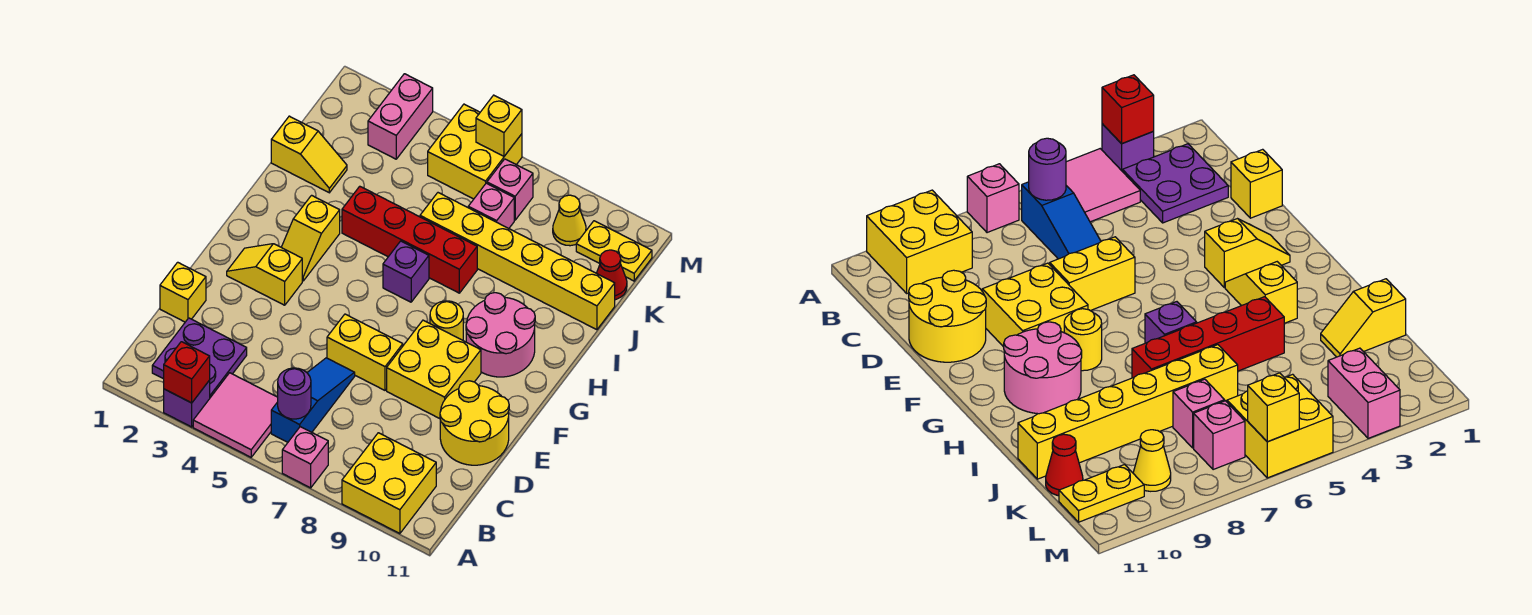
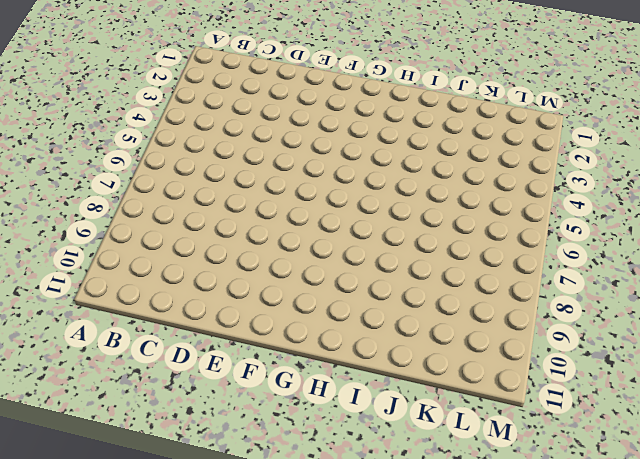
none -> purple 1x1 brick [164,380,210,427]
none -> pink 2x2 tile [193,373,278,457]
none -> pink 1x1 brick [282,427,328,488]

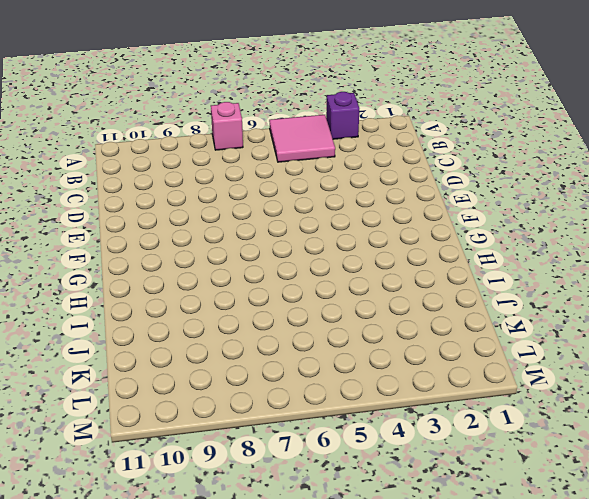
none -> yellow 2x2 brick [342,433,436,534]
none -> purple 2x2 plate [152,318,247,397]
none -> blue 1x3 slope [271,358,355,442]

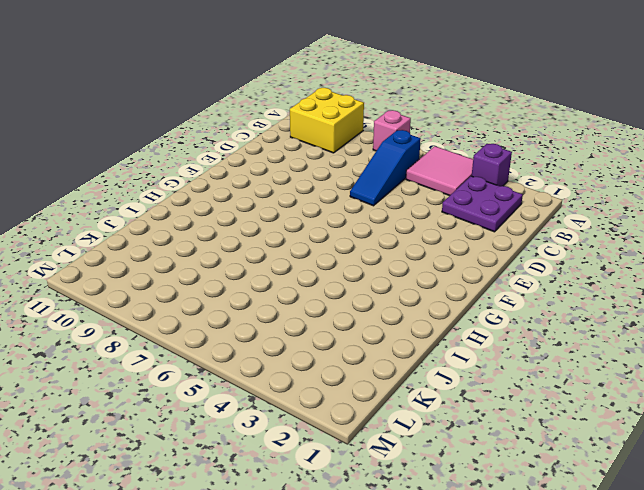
none -> yellow 1x1 brick [160,262,206,322]
none -> yellow 2x2 round brick [440,381,509,465]
none -> yellow 1x2 brick [327,314,403,390]

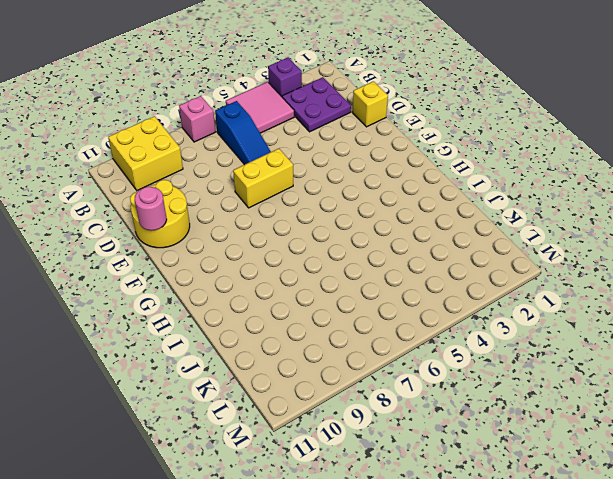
pink 1x1 round brick [135,186,167,231] -> none
none -> yellow 2x2 brick [387,320,481,419]
none -> yellow 1x2 slope [227,244,302,305]
none -> yellow 1x2 slope [281,195,340,281]

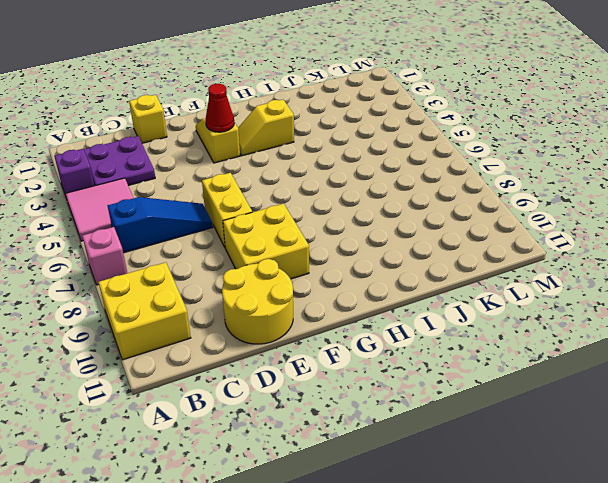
red 1x1 cone [206,84,234,132] -> red 1x1 cone moved to [597,250,627,300]
none -> yellow 1x1 round brick [430,301,463,340]
none -> pink 2x2 round brick [466,293,535,377]
none -> purple 1x1 brick [383,241,429,302]

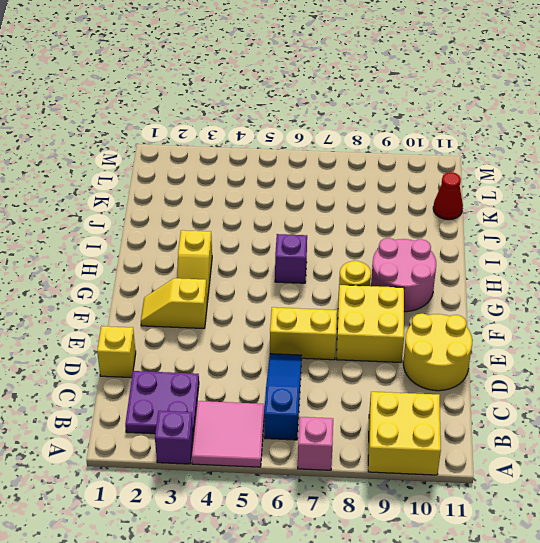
none -> red 1x4 brick [342,186,477,293]
none -> yellow 1x2 slope [271,116,347,193]
none -> yellow 1x6 brick [420,193,615,330]

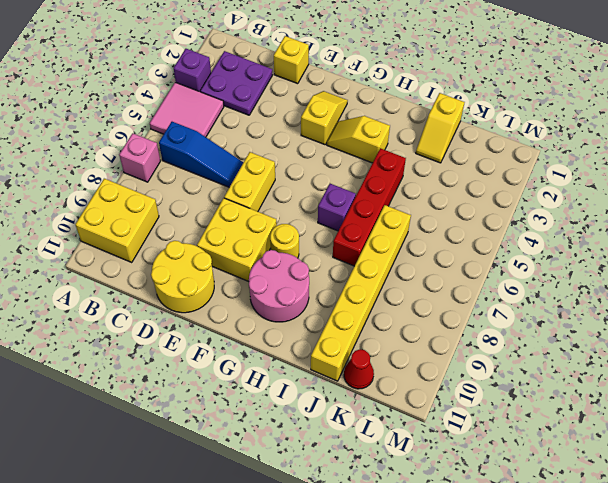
none -> pink 1x1 brick [468,183,514,228]
none -> pink 1x2 brick [368,74,433,159]
none -> yellow 2x2 brick [428,104,522,199]

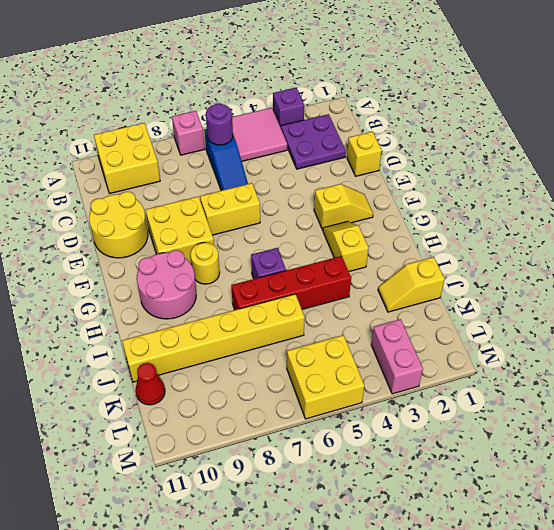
none -> pink 1x1 brick [468,183,514,228]
none -> pink 1x1 brick [487,159,533,220]
none -> yellow 1x1 cone [553,195,586,246]

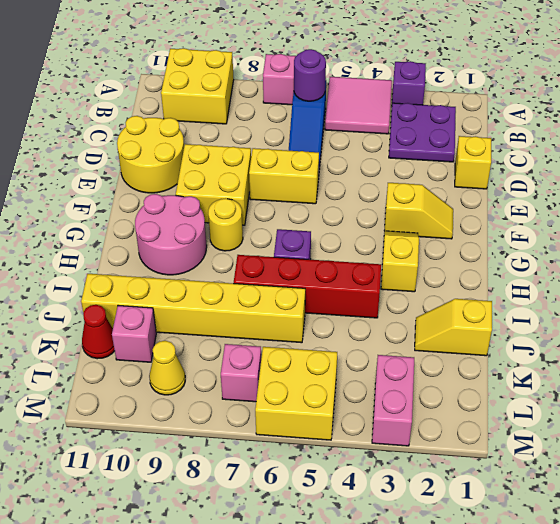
pink 1x1 brick [112,305,156,362] -> pink 1x1 brick moved to [468,183,514,228]
none -> yellow 1x2 plate [576,221,652,281]
none -> red 1x1 brick [164,342,210,403]
none -> yellow 1x1 brick [476,95,522,156]

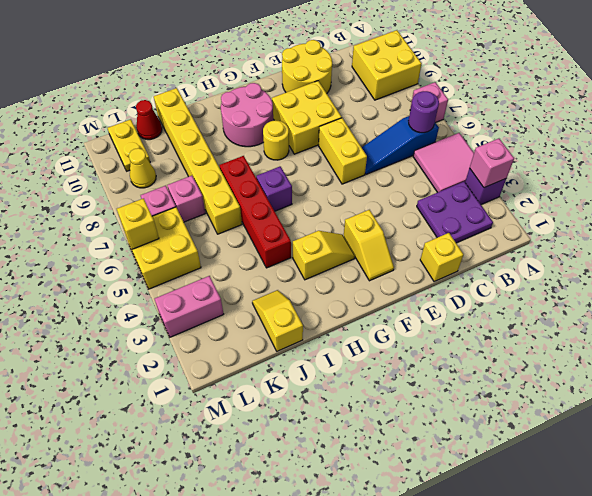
pink 1x1 brick [470,139,514,188] -> red 1x1 brick [164,342,210,403]

